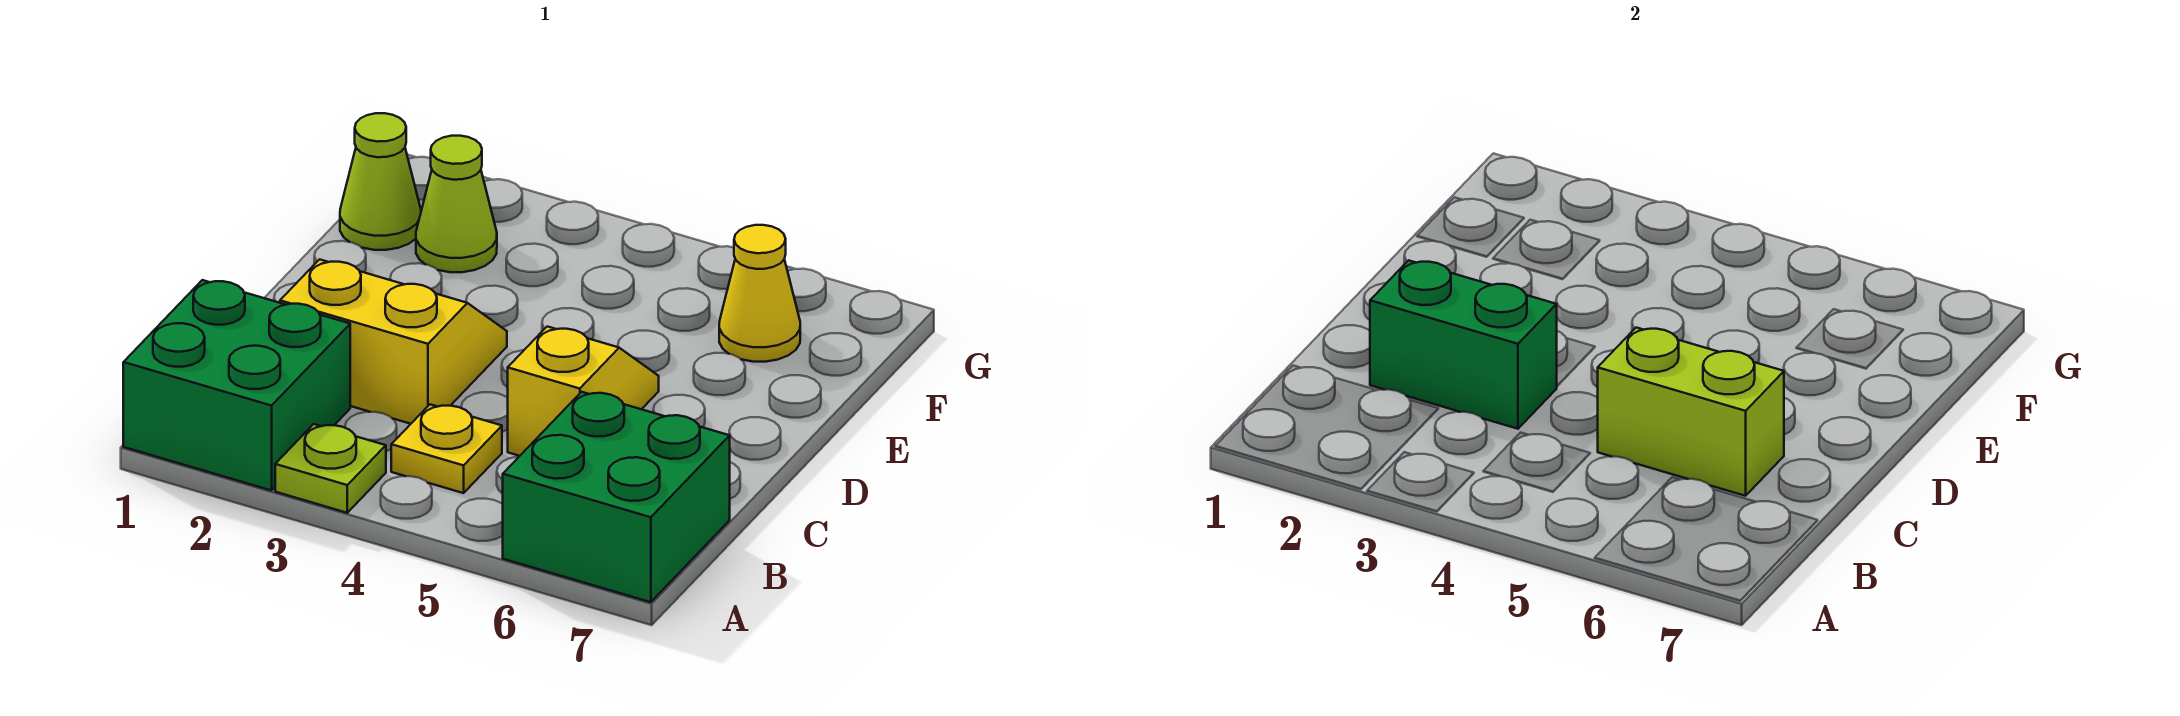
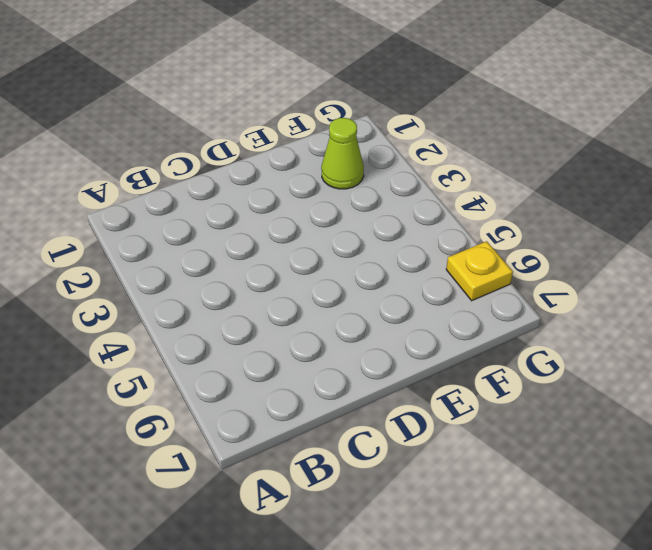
yellow 1x1 plate [446,241,513,301] -> yellow 1x1 plate moved to [391,404,502,493]
none -> green 2x2 brick [123,280,350,491]
none -> lime 1x1 plate [275,424,386,513]

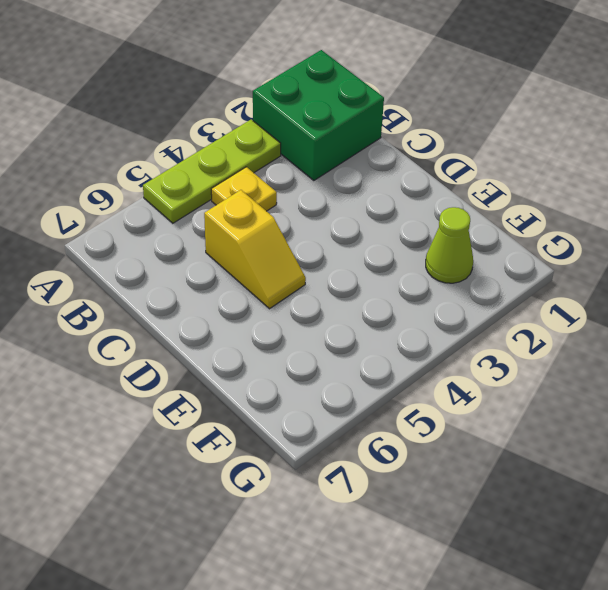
lime 1x3 plate [143,119,281,223] -> lime 1x1 plate [275,424,386,513]
none -> green 2x2 brick [503,392,730,602]
none -> yellow 2x2 slope [280,259,507,424]

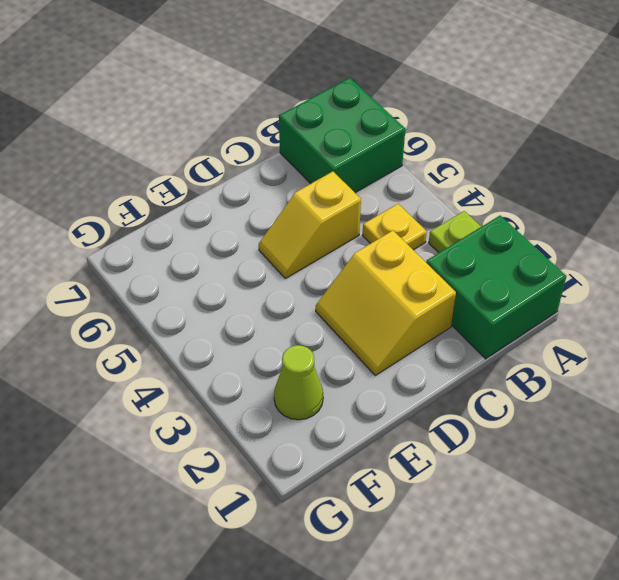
none -> lime 1x1 cone [340,113,421,250]
none -> yellow 1x1 cone [719,225,800,362]

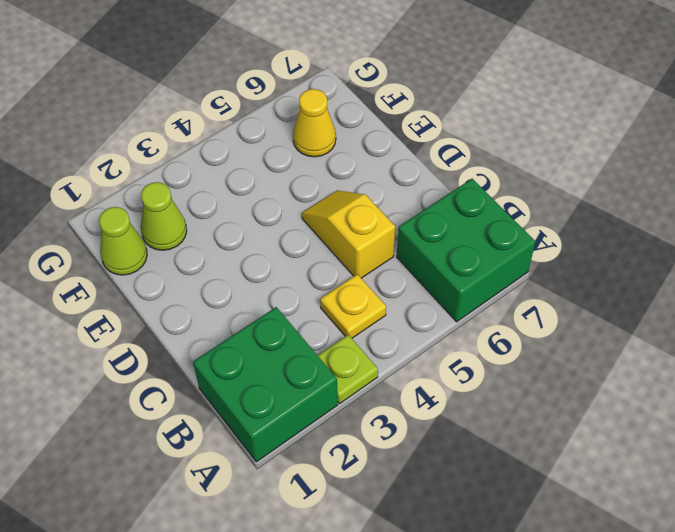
none -> yellow 2x2 slope [280,259,507,424]
none -> green 1x2 brick [1370,260,1557,429]

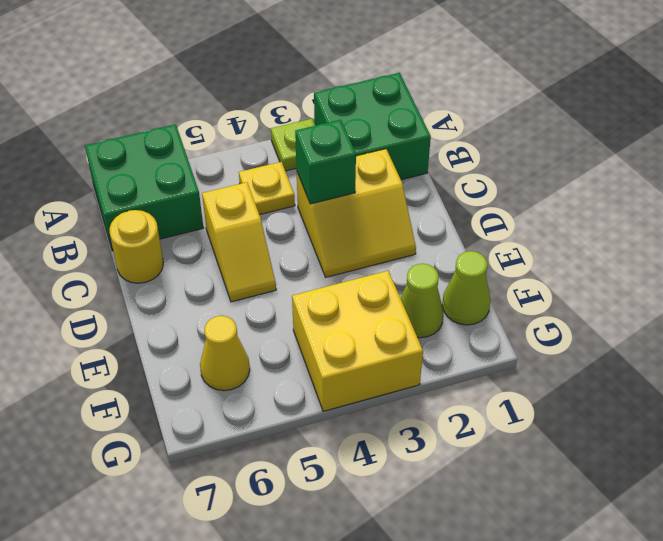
green 1x1 brick [295,120,356,204] -> green 1x2 brick [1370,260,1557,429]
yellow 1x1 round brick [110,210,163,283] -> none
yellow 2x2 brick [292,271,423,411] -> none
none -> lime 1x2 brick [1598,328,1784,496]

